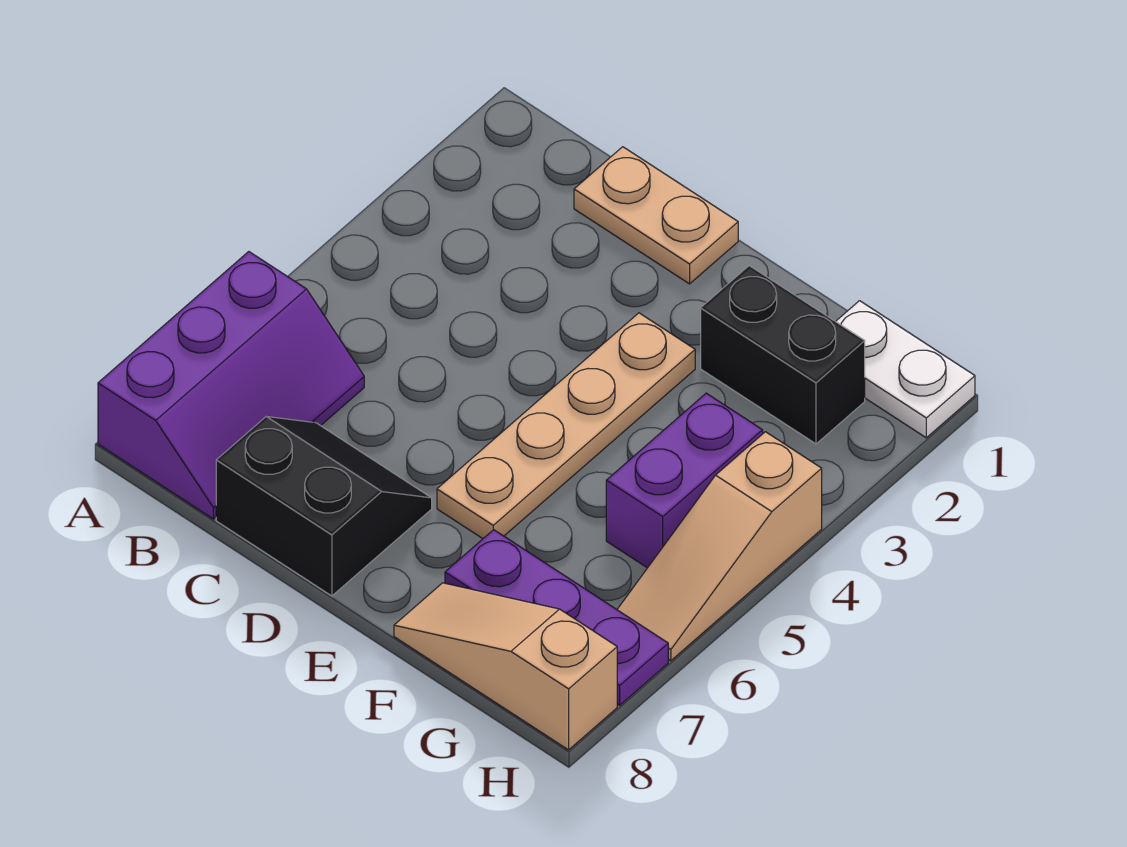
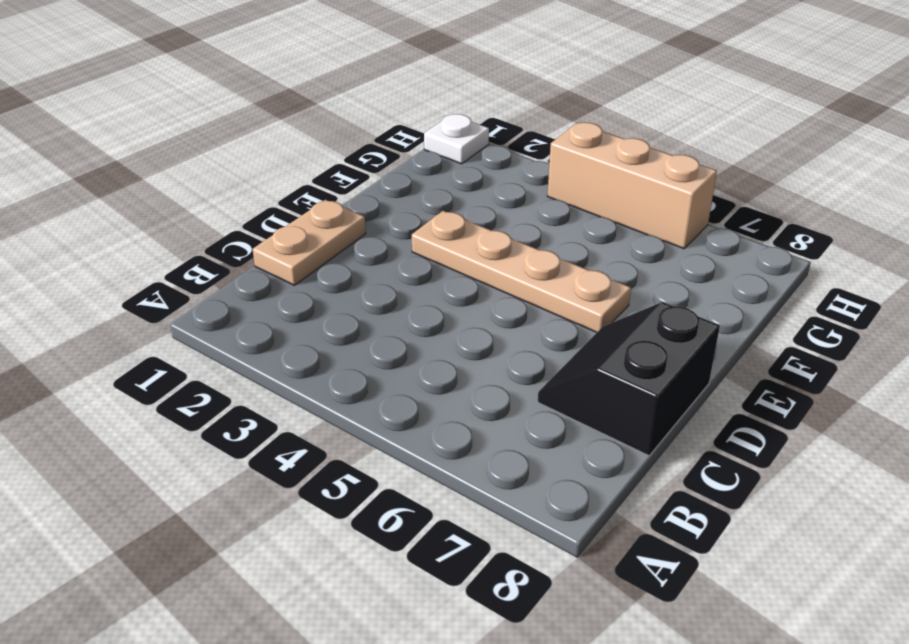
white 1x1 plate [424,114,489,164] -> white 1x2 plate [836,301,975,438]
tan 1x3 brick [548,122,717,249] -> tan 1x3 slope [617,432,822,661]
none -> purple 2x3 slope [98,252,364,519]
none -> black 1x2 brick [701,266,865,444]

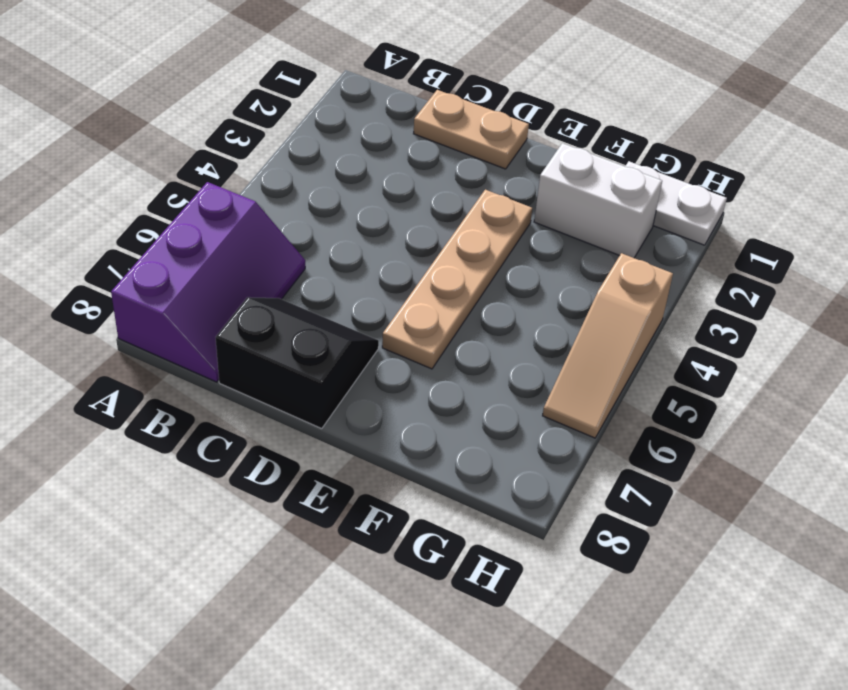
white 1x2 brick [534,143,662,258] -> black 1x2 brick [701,266,865,444]
none -> purple 1x3 plate [445,530,668,705]
none -> tan 1x3 slope [394,583,617,750]

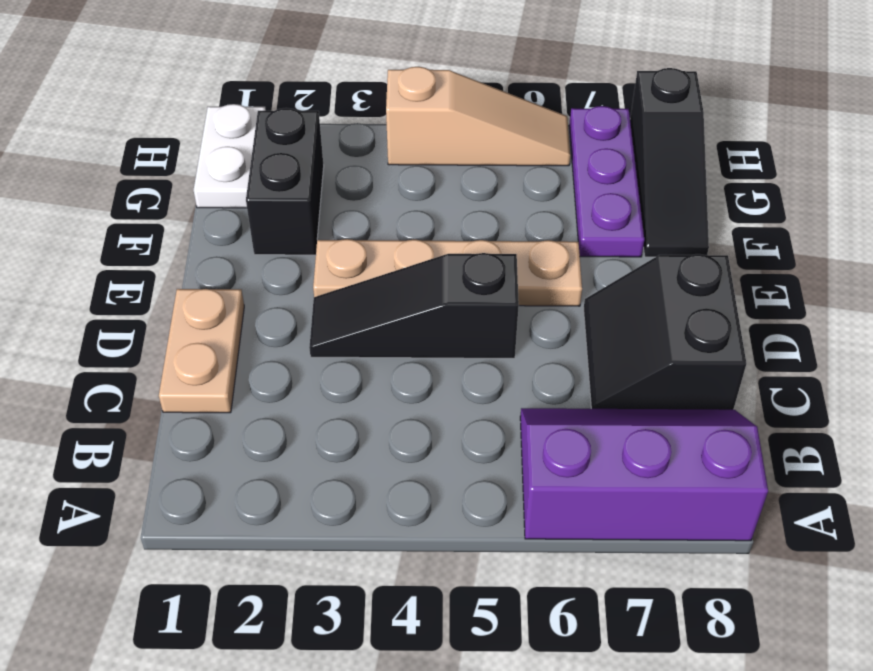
black 1x3 slope [309,253,519,358] -> none
black 1x3 slope [630,68,709,257] -> tan 1x3 slope [394,583,617,750]
none -> purple 1x2 brick [606,393,763,568]

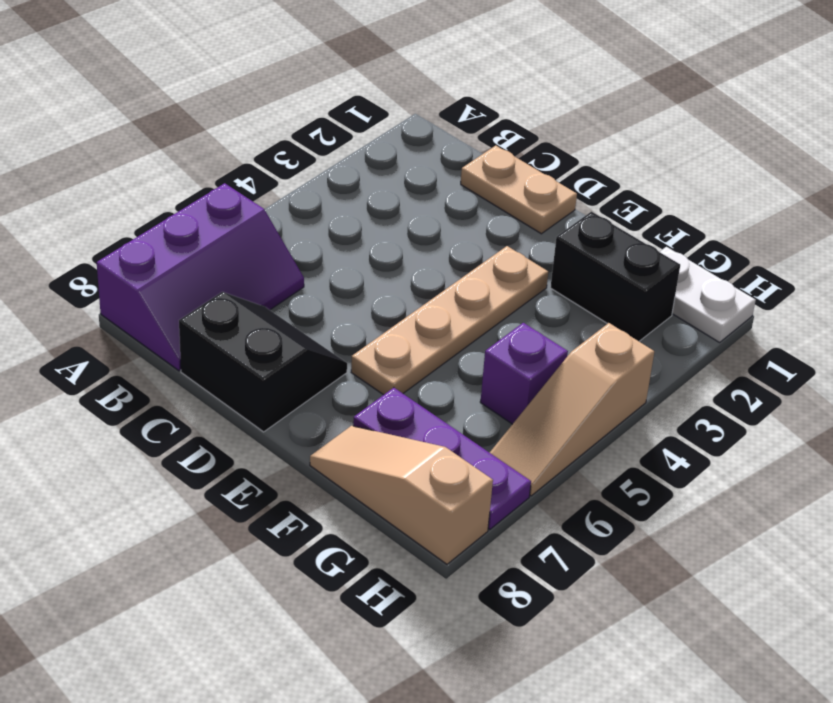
purple 1x1 brick [480,323,568,424] -> purple 1x2 brick [606,393,763,568]

